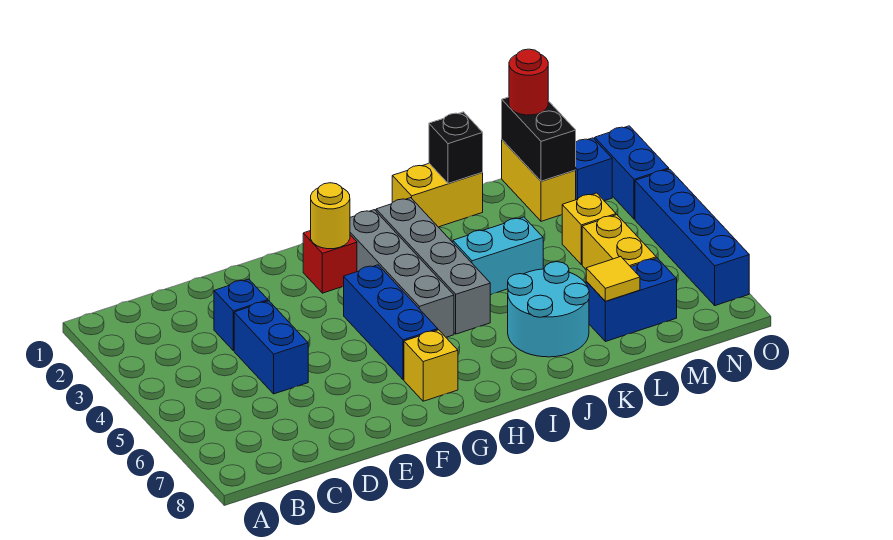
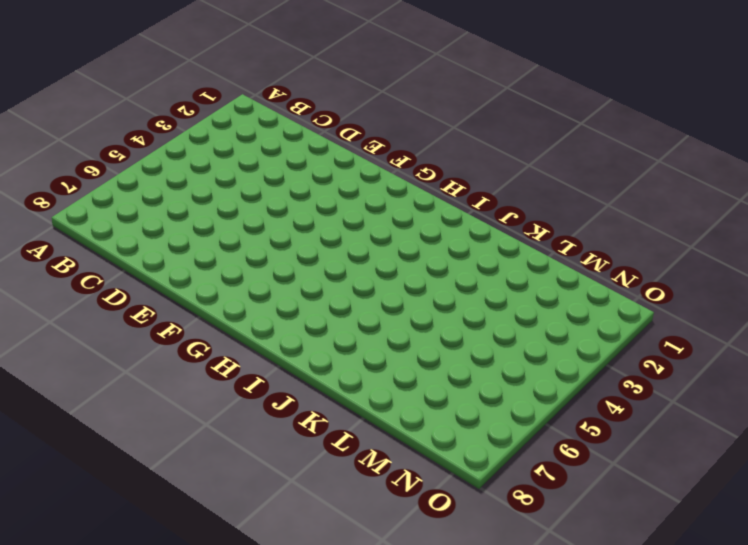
none -> blue 1x1 brick [214,279,268,351]
none -> blue 1x2 brick [234,301,308,394]
none -> red 1x1 brick [303,231,357,293]

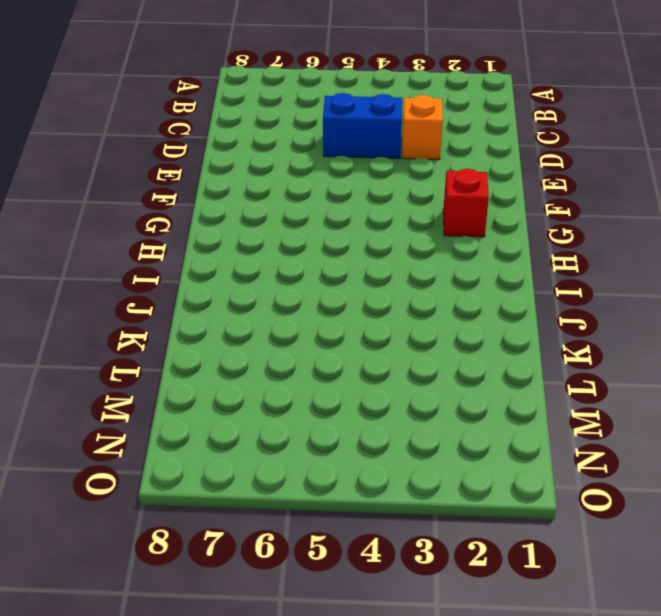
orange 1x1 brick [402,95,443,159] -> blue 1x1 brick [214,279,268,351]
none -> blue 1x3 brick [344,265,438,380]
none -> yellow 1x1 brick [404,330,458,401]
none -> grey 1x4 brick [350,210,454,337]

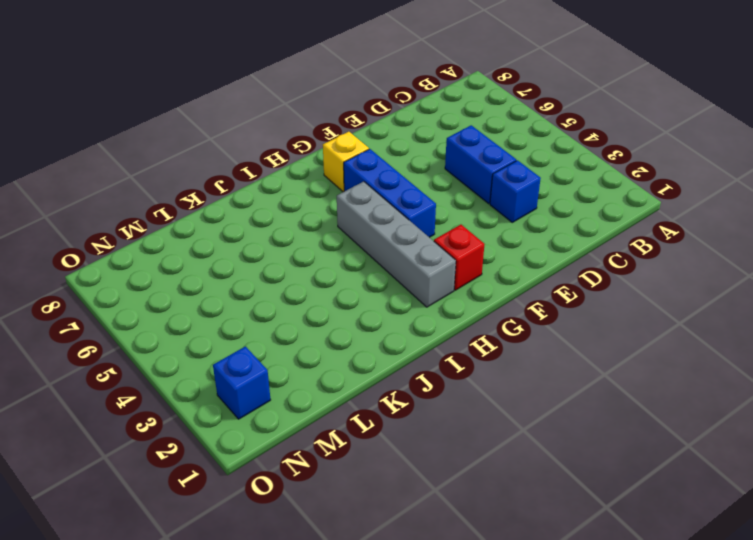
none -> grey 1x4 brick [376,198,490,334]
none -> yellow 1x2 brick [392,164,483,227]
none -> cyan 1x2 brick [453,217,543,295]

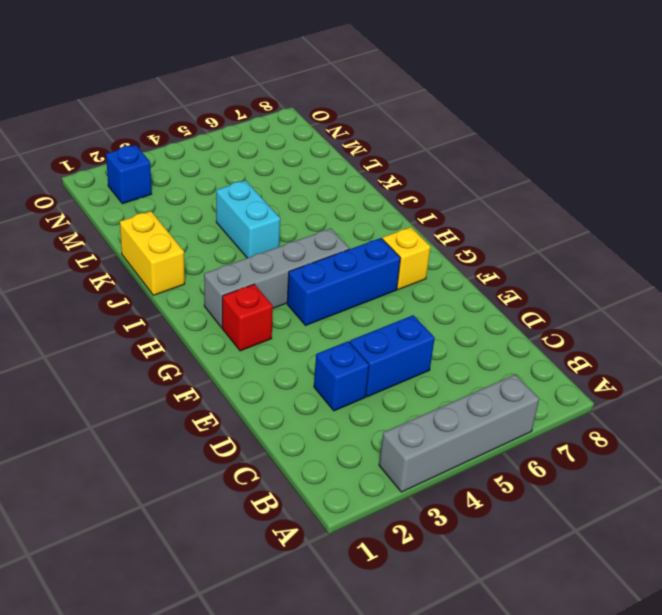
grey 1x4 brick [379,374,539,492] -> grey 1x4 brick moved to [376,198,490,334]
none -> cyan 2x2 round brick [508,262,589,357]
none -> blue 1x2 brick [586,258,677,342]
none -> yellow 1x2 brick [502,140,576,221]

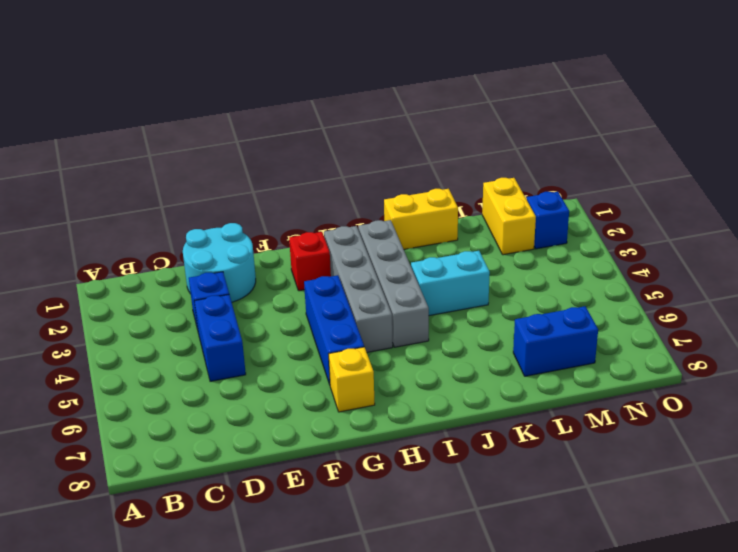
cyan 2x2 round brick [183,223,256,302] -> cyan 2x2 round brick moved to [508,262,589,357]
none -> yellow 1x1 brick [562,193,616,265]
none -> yellow 1x2 brick [582,215,656,269]
none -> blue 1x2 brick [595,126,669,219]

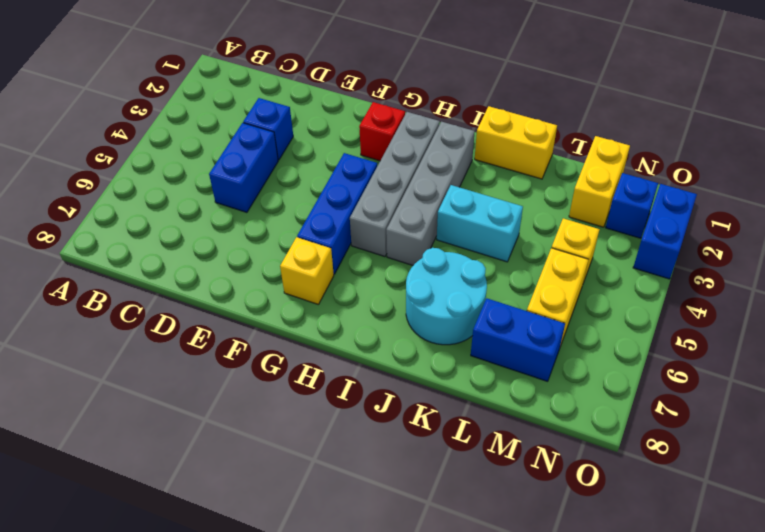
none -> blue 1x4 brick [635,169,749,306]
none -> yellow 1x1 round brick [311,183,350,249]
none -> black 1x1 brick [429,112,483,183]

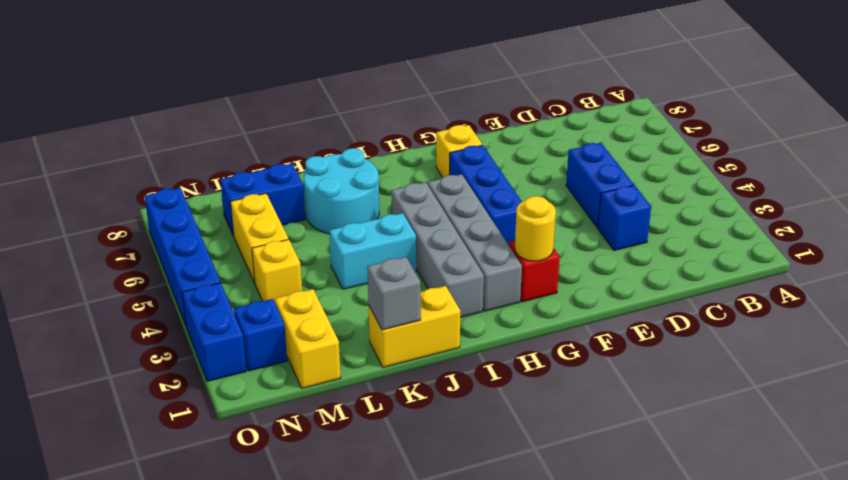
grey 1x1 brick [367,257,421,330] -> black 1x1 brick [429,112,483,183]
none -> yellow 1x1 tile [586,257,640,301]
none -> black 1x2 brick [502,97,576,181]
none -> red 1x1 round brick [509,49,548,115]

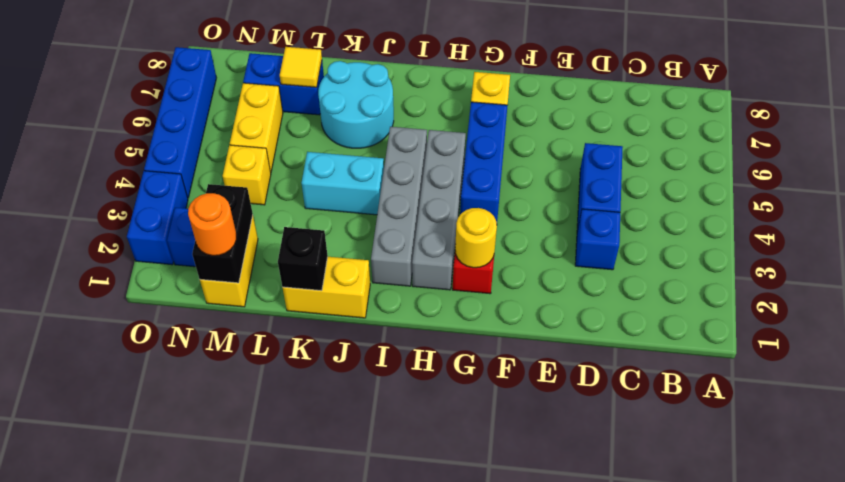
orange 1x1 round brick [188,193,236,256] -> red 1x1 round brick [509,49,548,115]

